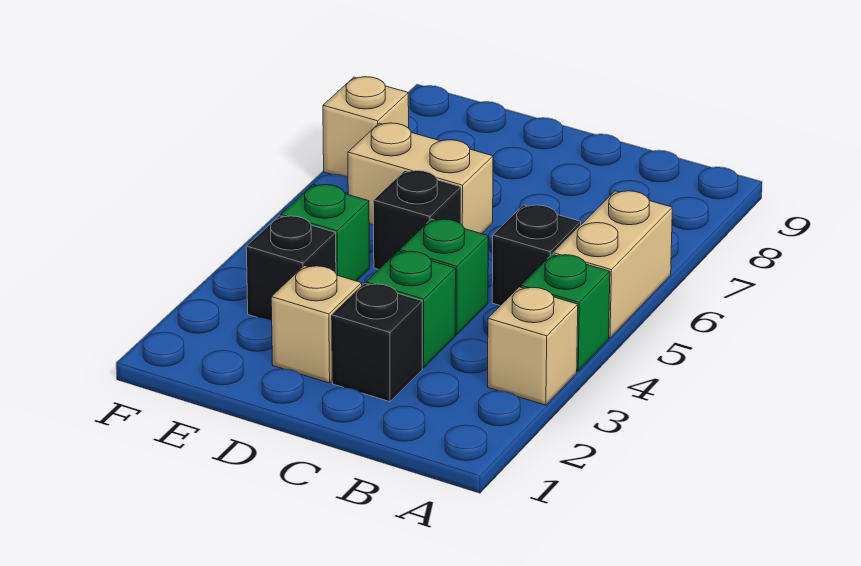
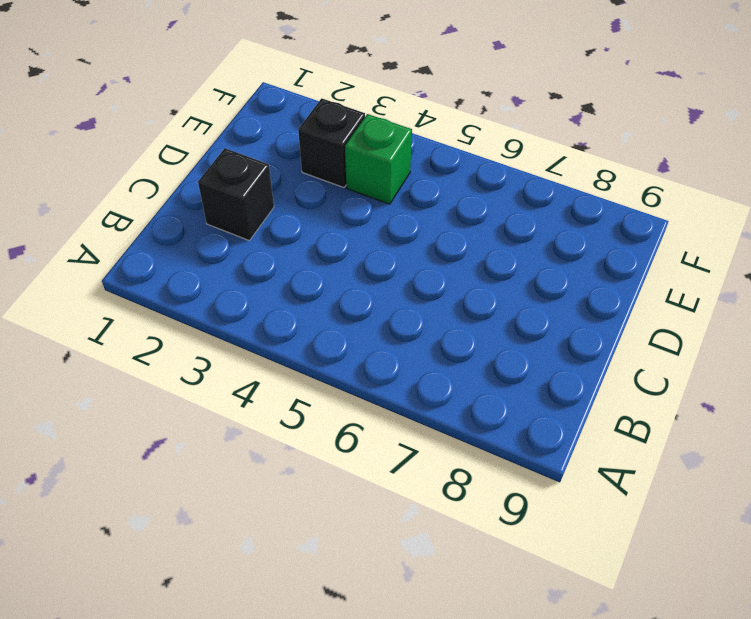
none -> tan 1x1 brick [488,287,578,405]
none -> green 1x1 brick [521,254,610,371]
none -> tan 1x2 brick [553,191,672,338]

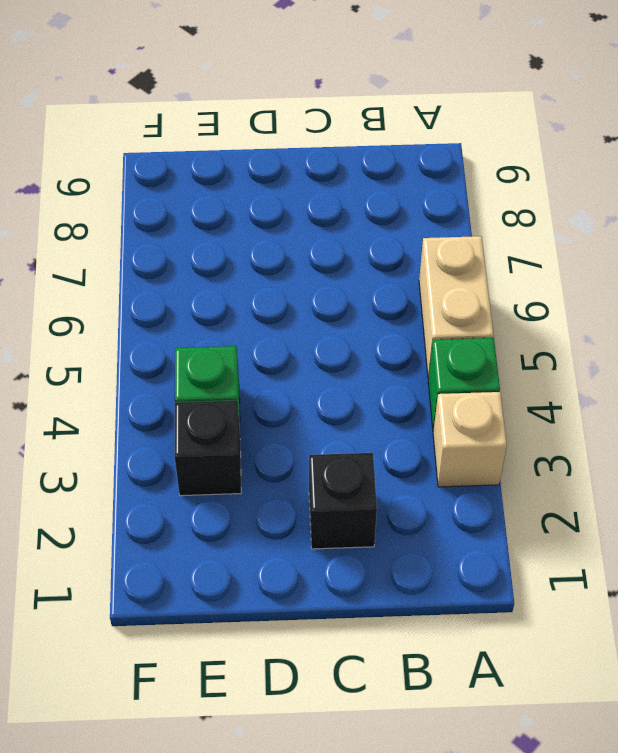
none -> black 1x1 brick [492,205,581,306]
none -> green 1x1 brick [366,251,456,368]
none -> green 1x1 brick [400,219,488,335]

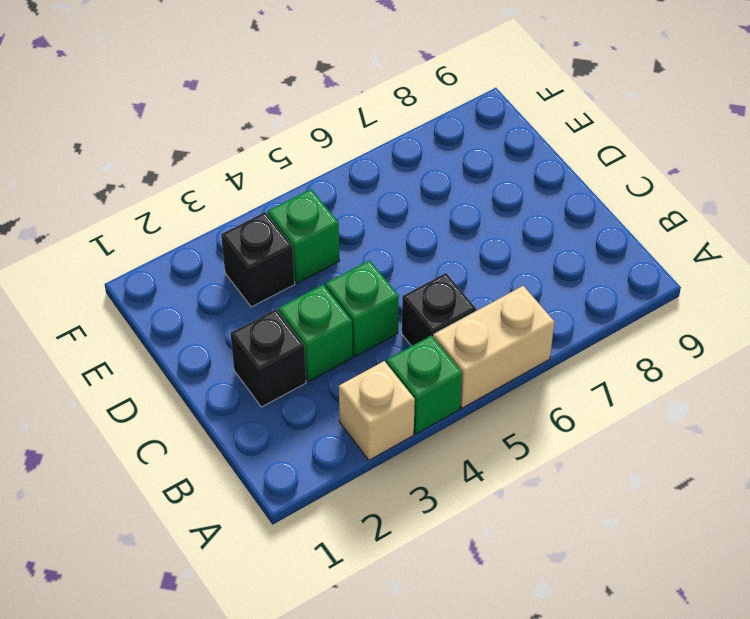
none -> tan 1x1 brick [271,266,362,383]
none -> black 1x1 brick [373,171,461,269]
none -> tan 1x2 brick [348,123,493,234]

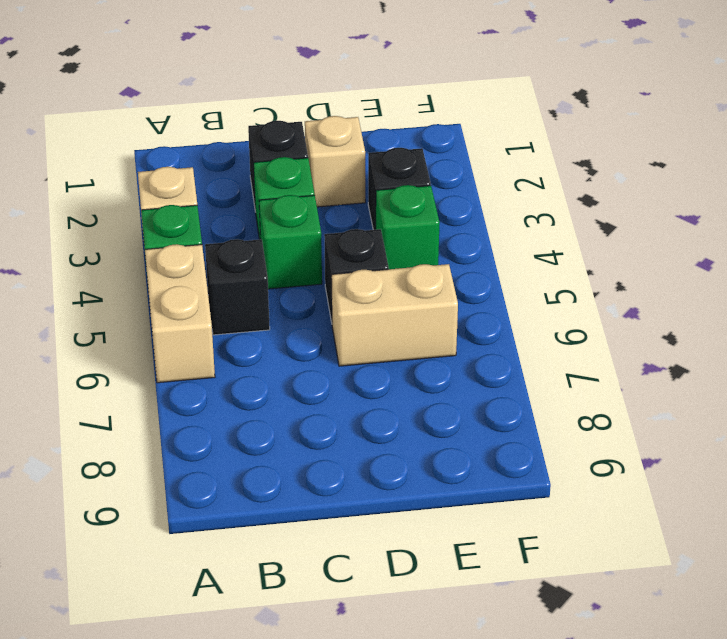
none -> tan 1x1 brick [323,77,409,177]

